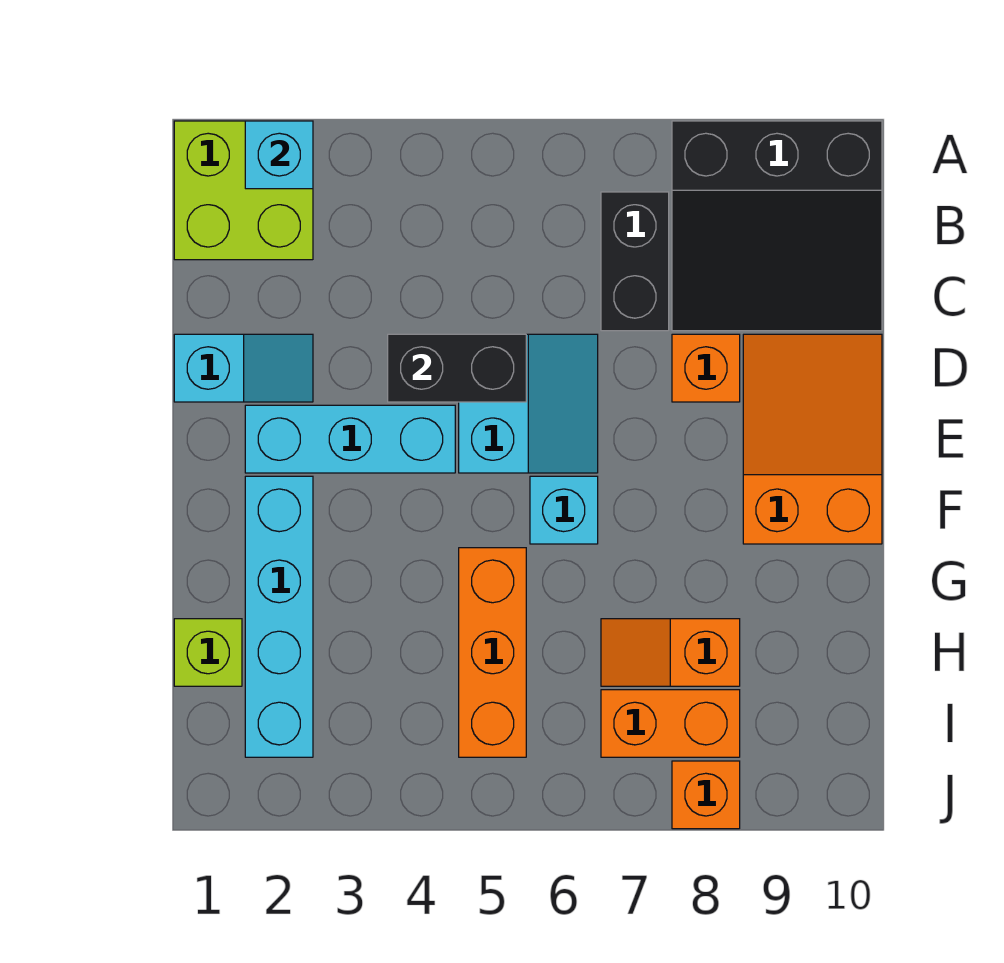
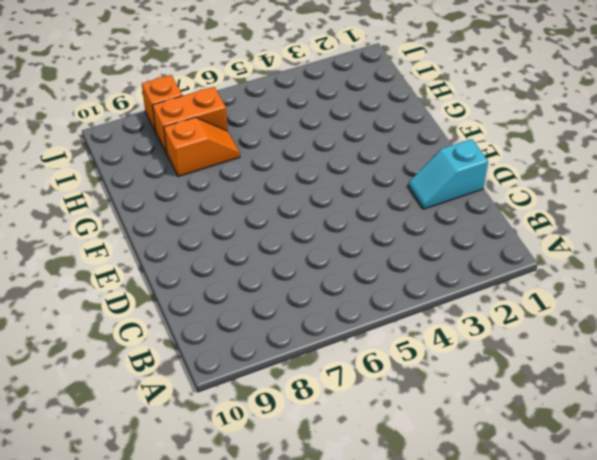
none -> lime 2x2 brick [174,121,313,260]
none -> black 3x3 slope [672,121,882,331]
none -> black 1x2 brick [601,192,669,331]

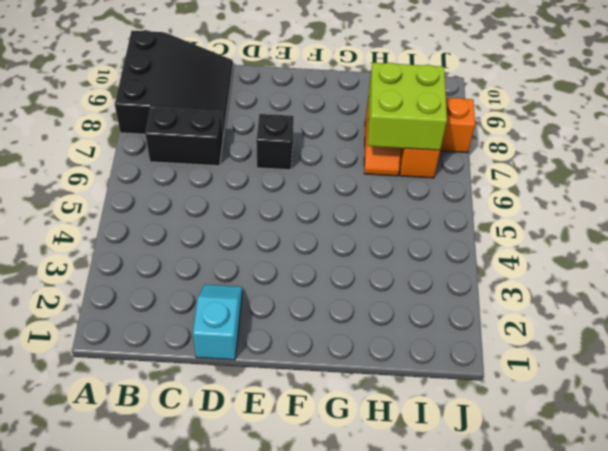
black 1x1 brick [256,114,294,170] -> none
lime 2x2 brick [368,63,447,150] -> lime 2x2 brick moved to [174,121,313,260]
none -> cyan 2x2 slope [459,334,598,473]
none -> orange 1x1 brick [672,334,740,402]
none -> orange 2x3 slope [743,334,882,544]

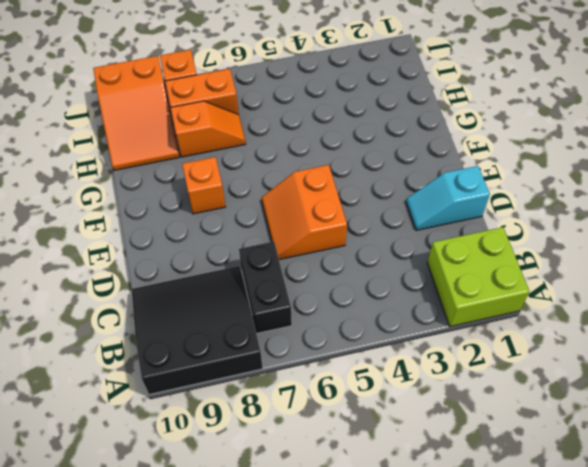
orange 2x2 slope [262,165,347,260] -> cyan 2x2 slope [459,334,598,473]
orange 1x1 brick [182,157,226,214] -> orange 1x1 brick moved to [672,334,740,402]
orange 2x3 slope [93,56,179,170] -> orange 2x3 slope moved to [743,334,882,544]
none -> cyan 1x3 brick [245,405,455,473]
none -> cyan 1x4 brick [245,476,313,757]
none -> cyan 1x1 brick [530,476,598,544]

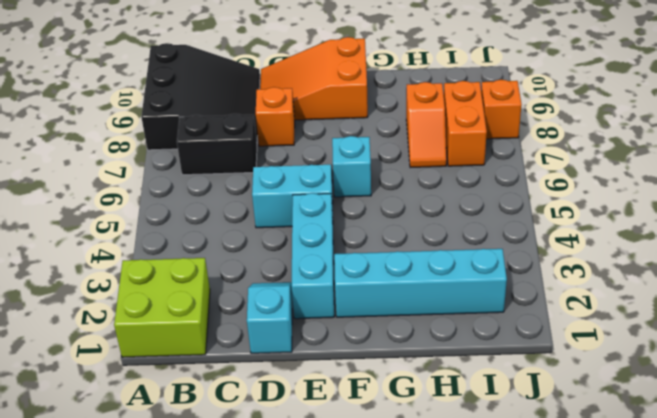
none -> orange 1x3 brick [459,548,526,757]
none -> lime 1x1 brick [174,619,242,686]
none -> cyan 1x1 brick [245,121,313,189]

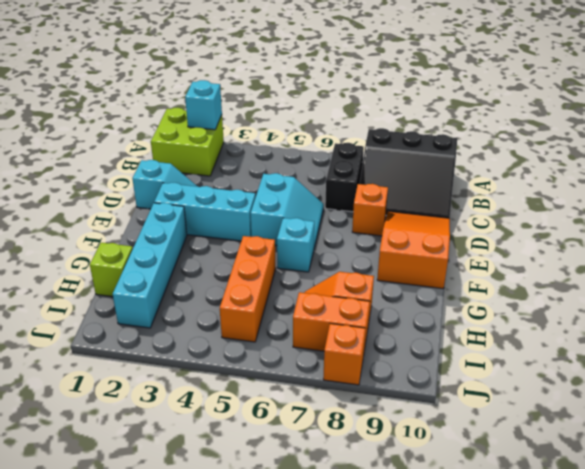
none -> black 1x2 brick [388,334,526,402]

